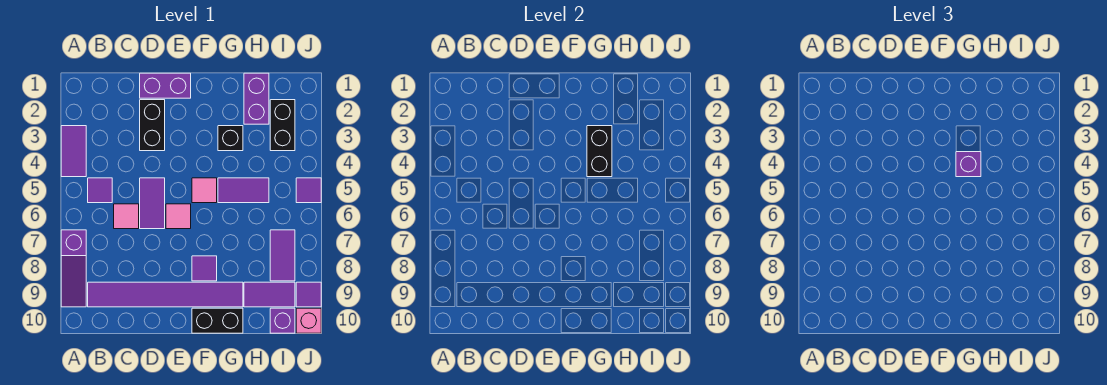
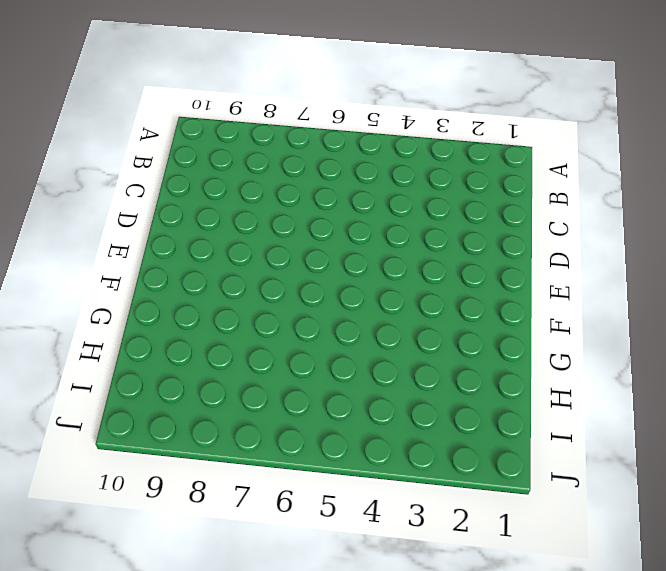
none -> purple 1x2 tile [61,126,86,177]
none -> purple 1x3 slope [61,230,86,307]
none -> purple 1x1 tile [88,178,112,203]

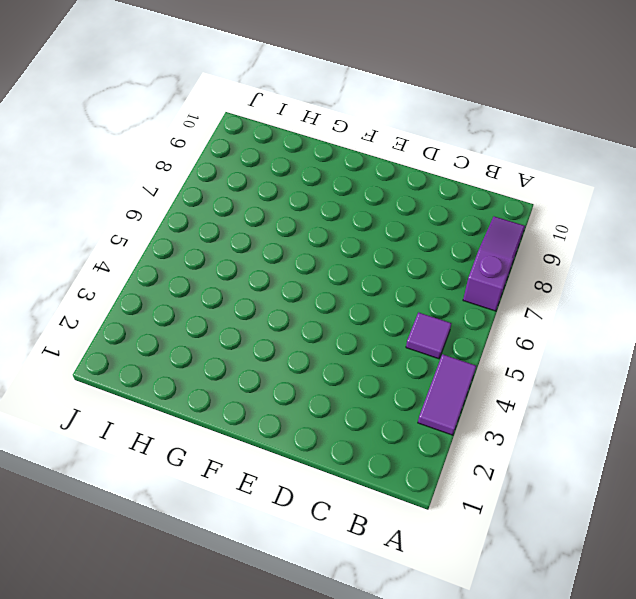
none -> purple 1x6 tile [88,282,243,307]
none -> pink 1x1 tile [114,204,139,229]
none -> purple 1x2 brick [140,73,191,98]

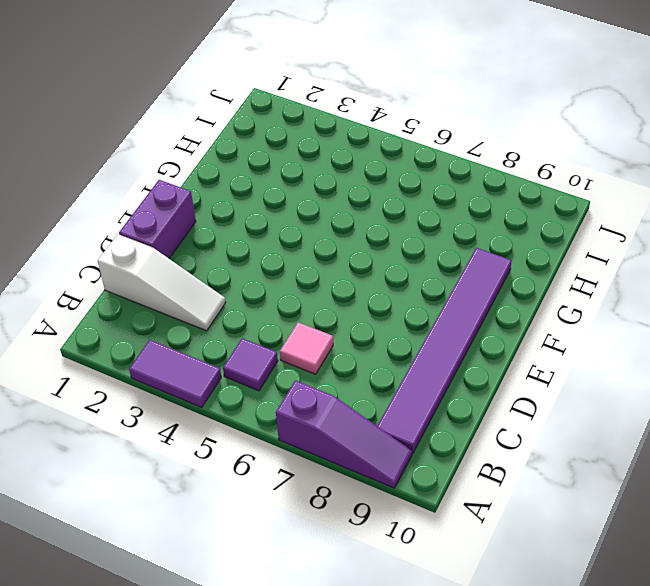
white 1x3 slope [98,234,226,331] -> none
none -> black 1x2 brick [140,100,165,151]
none -> purple 1x2 tile [140,178,165,229]
none -> pink 1x1 tile [166,204,191,229]

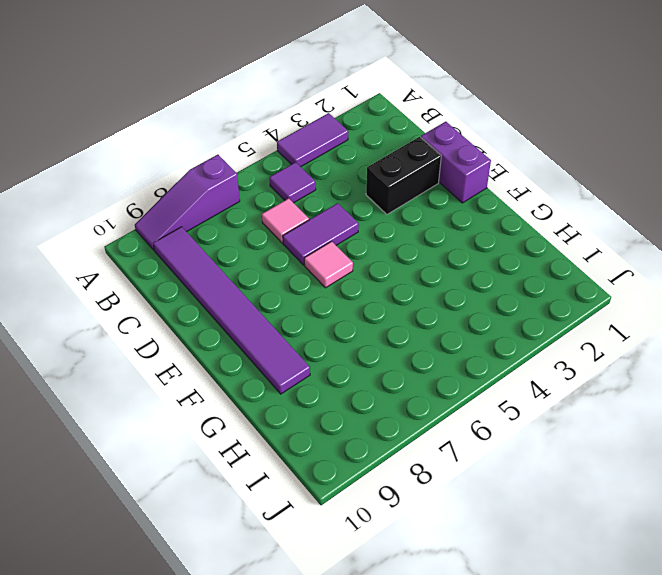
none -> pink 1x1 tile [192,178,217,203]
none -> purple 1x1 tile [192,256,217,281]
none -> black 1x2 brick [192,308,243,333]

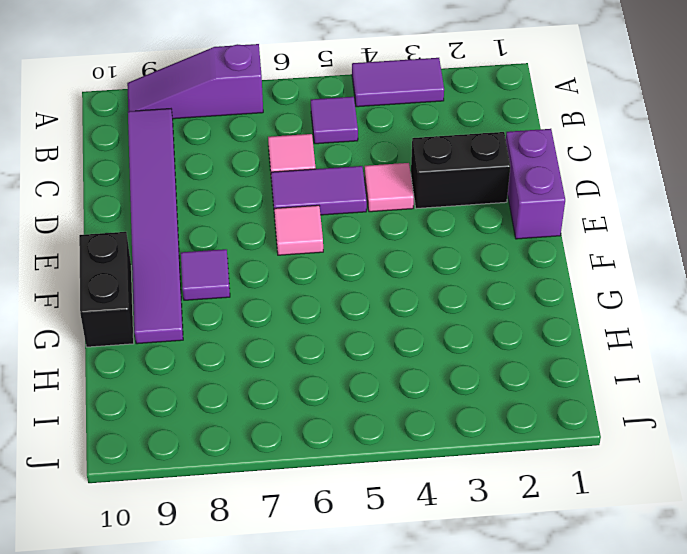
pink 1x1 tile [365,163,414,212] -> pink 1x1 tile moved to [192,178,217,203]
none -> black 1x1 brick [218,126,243,151]
none -> purple 1x2 tile [218,178,269,203]
none -> purple 1x2 brick [244,73,269,124]

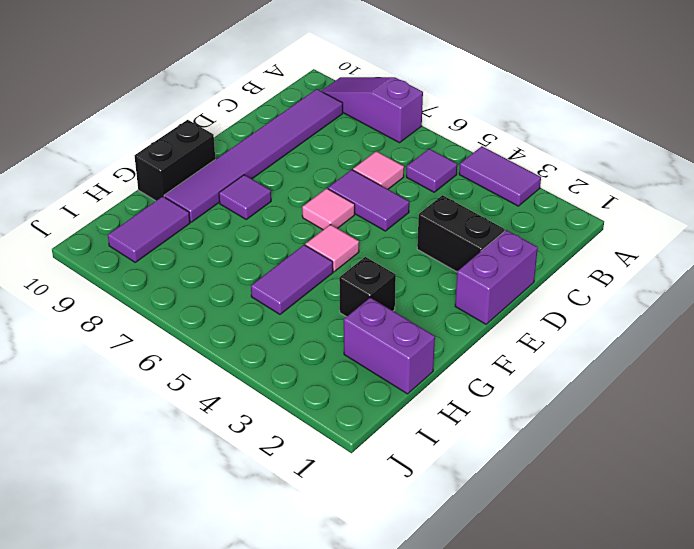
none -> black 1x2 brick [270,100,295,151]
none -> purple 1x2 tile [270,230,295,281]
none -> purple 1x1 brick [270,308,295,333]

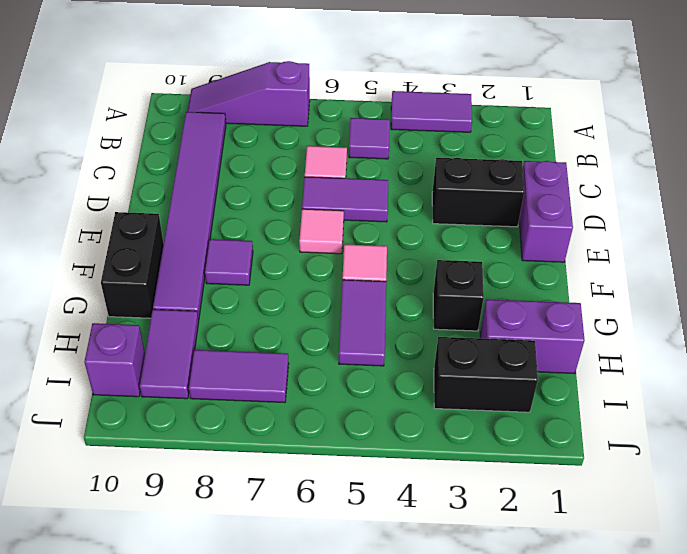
none -> purple 1x1 tile [296,178,321,203]
none -> purple 1x1 tile [296,282,321,307]
none -> pink 1x1 brick [296,308,321,333]

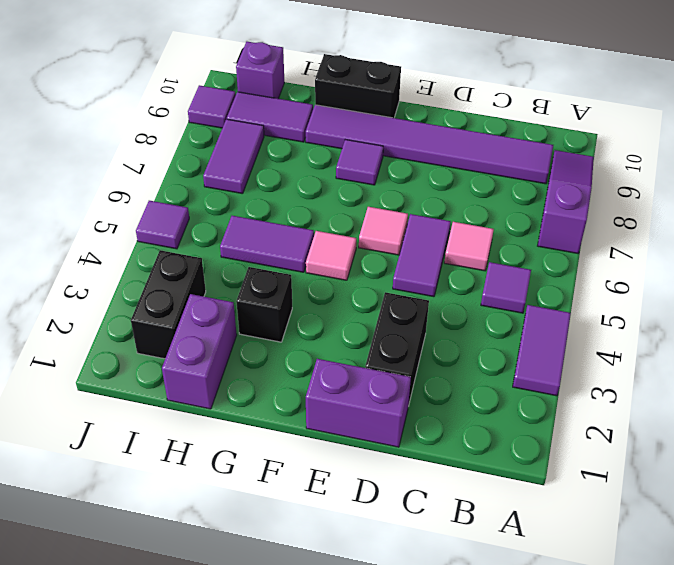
none -> pink 1x1 brick [296,308,321,333]
none -> black 1x2 brick [587,126,612,177]
none -> purple 1x1 brick [956,152,981,177]

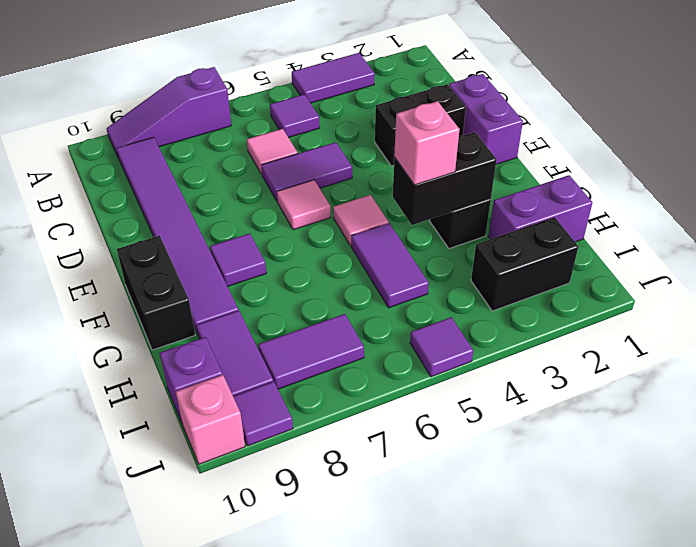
pink 1x1 brick [394,101,460,185] -> purple 1x1 brick [956,152,981,177]

